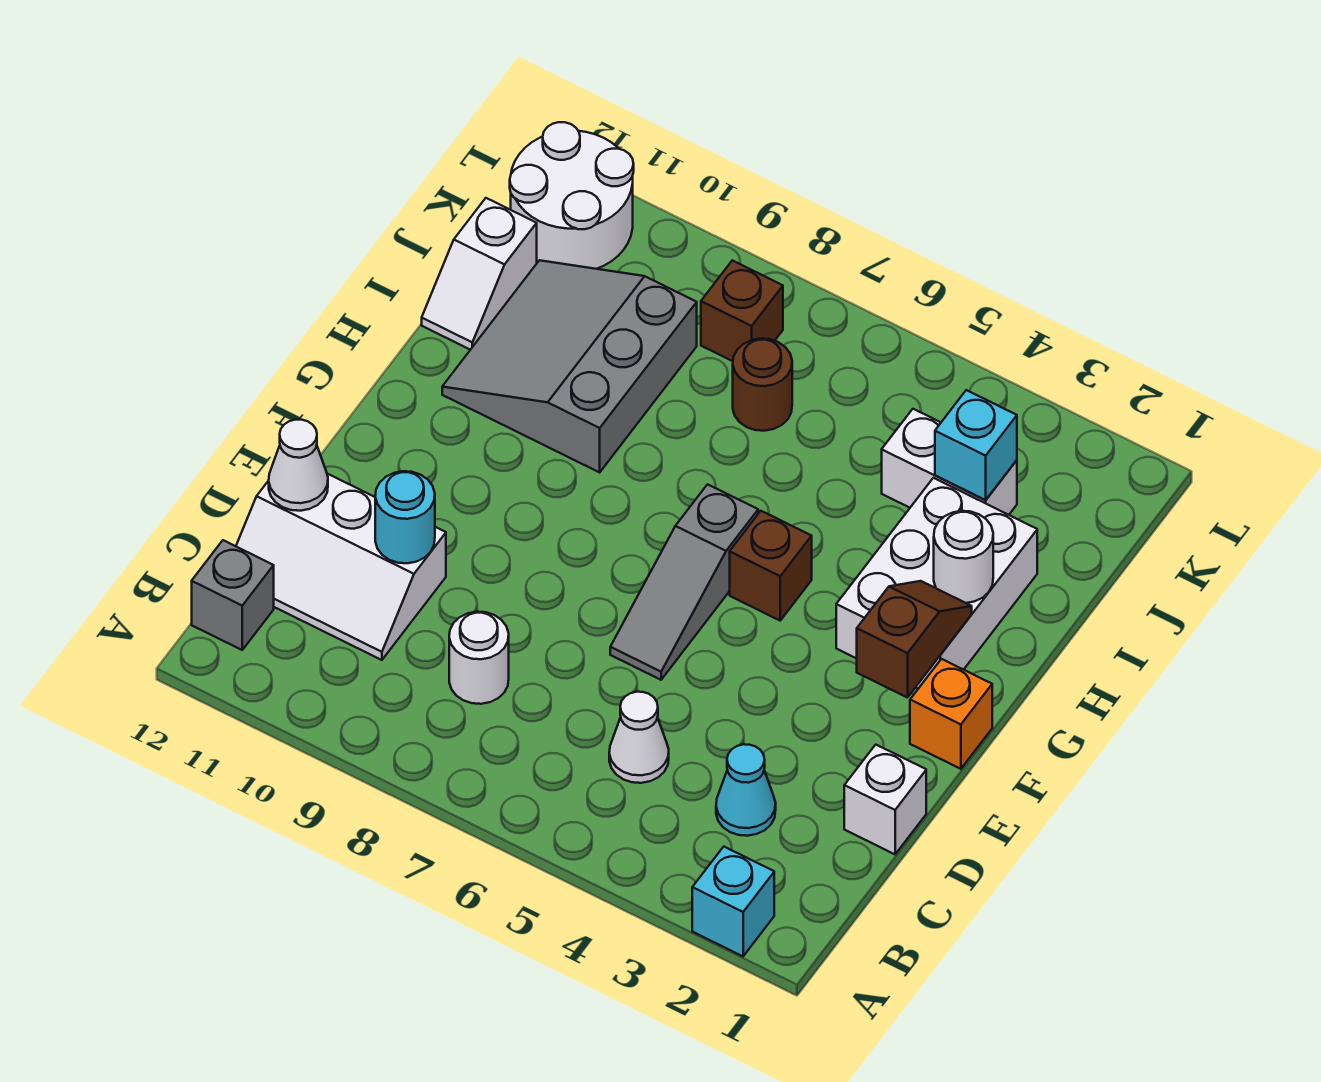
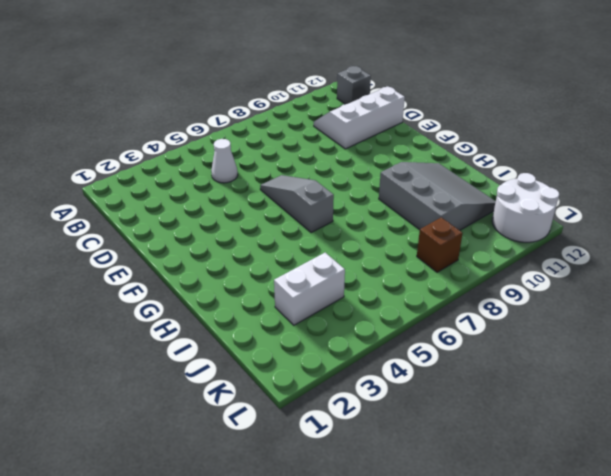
none -> cyan 1x1 brick [692,847,774,956]
none -> cyan 1x1 cone [716,744,776,836]
none -> white 1x1 round brick [449,612,509,704]

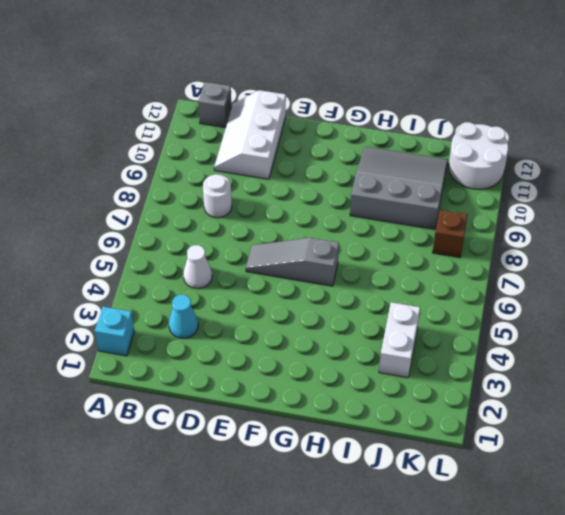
none -> white 1x1 brick [844,745,926,854]
none -> orange 1x1 brick [910,659,992,769]
none -> white 2x3 brick [836,478,1037,689]

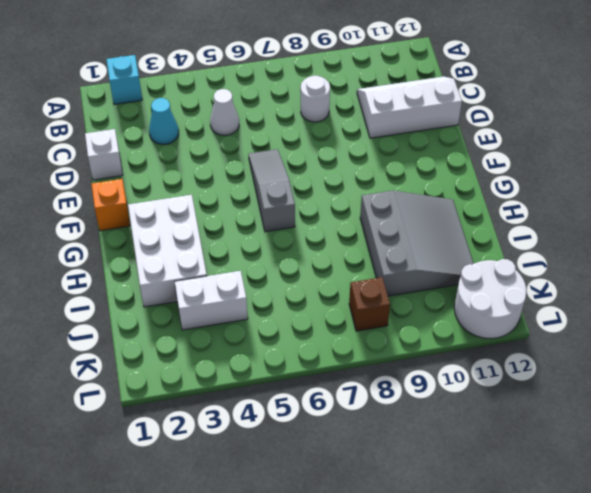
none -> grey 1x1 brick [192,540,274,650]
none -> brown 1x1 brick [730,511,812,620]
none -> white 1x2 slope [422,198,537,350]

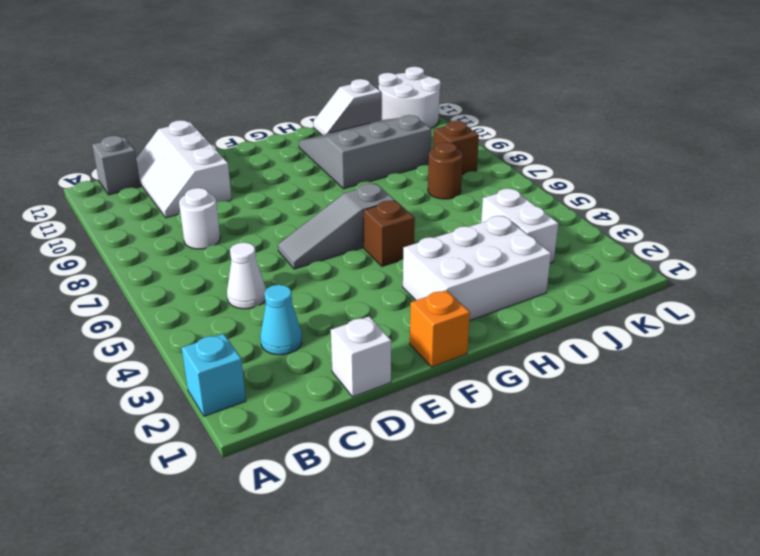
none -> cyan 1x1 round brick [375,471,435,563]
none -> white 1x1 cone [269,420,328,511]
none -> brown 1x2 slope [857,581,972,698]

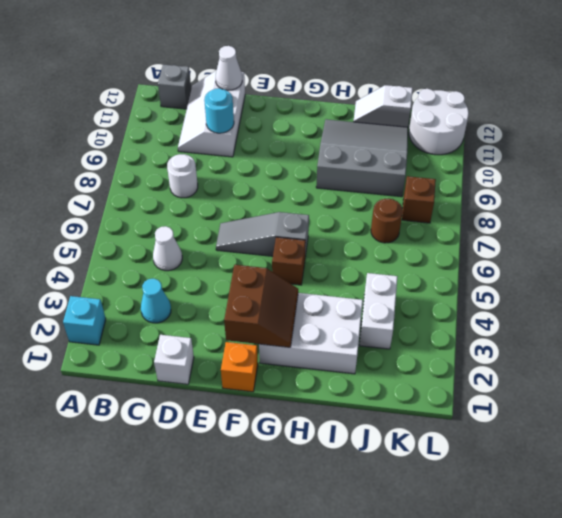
brown 2x2 slope [224,265,298,347] -> brown 1x2 slope [857,581,972,698]
none -> white 1x1 round brick [934,511,993,603]
none -> cyan 1x1 brick [935,390,1017,500]

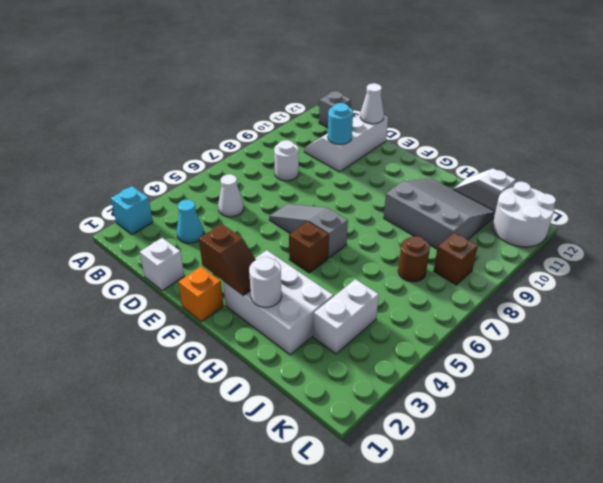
none -> cyan 1x1 brick [935,390,1017,500]

